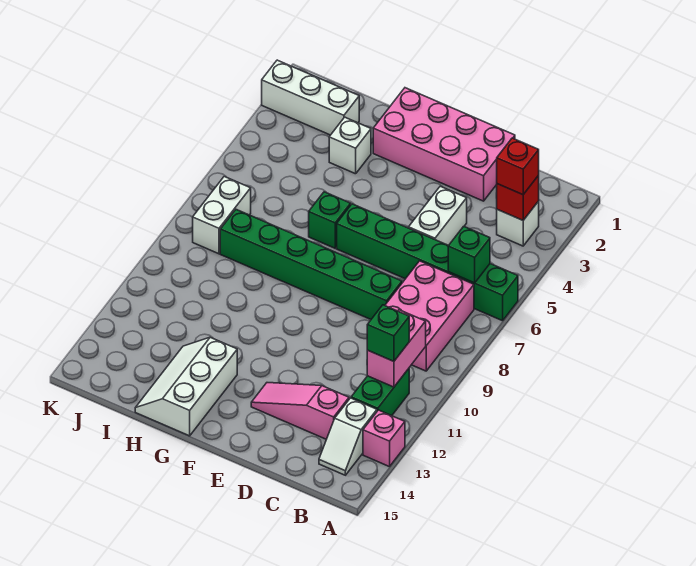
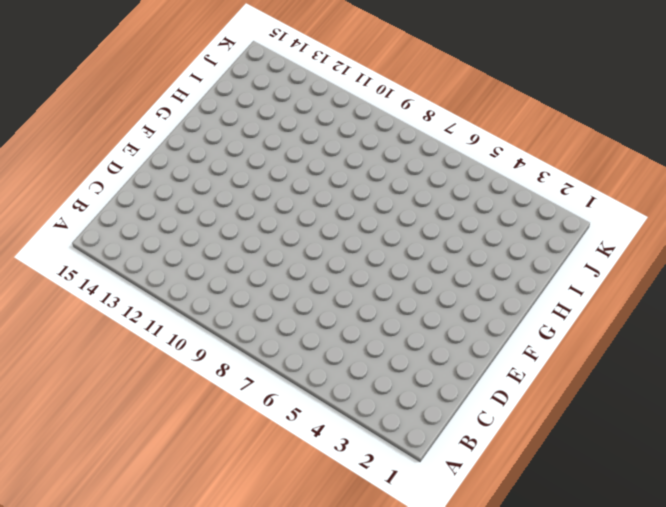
none -> green 1x6 brick [337,204,518,321]
none -> pink 1x1 brick [363,410,405,467]
none -> white 1x1 brick [497,201,539,246]

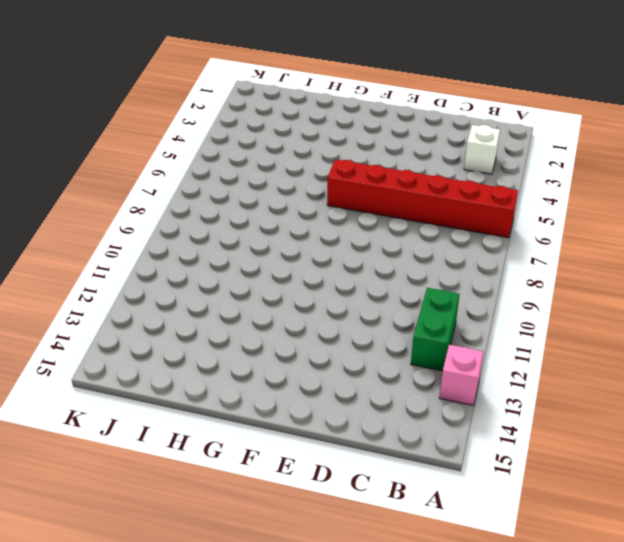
red 1x6 brick [327,159,518,238] -> green 1x6 brick [337,204,518,321]
none -> pink 2x3 brick [385,261,474,371]
none -> white 1x2 slope [319,398,377,475]
none -> pink 1x3 slope [251,383,349,439]

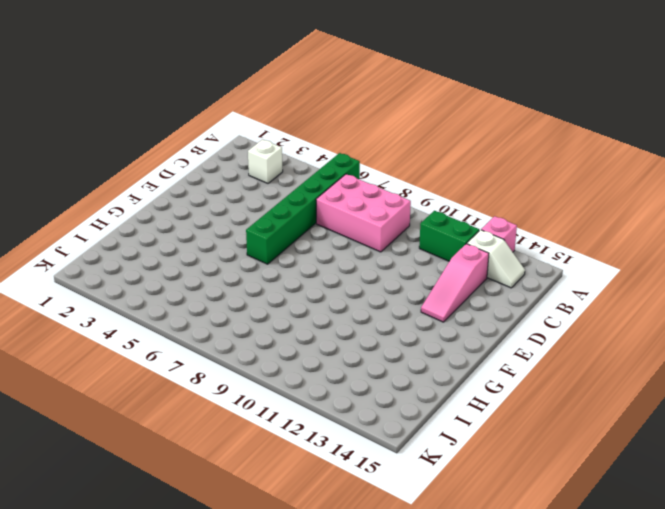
none -> pink 2x4 brick [373,88,515,201]
none -> white 1x2 brick [409,186,467,245]
none -> green 1x6 brick [220,210,402,319]

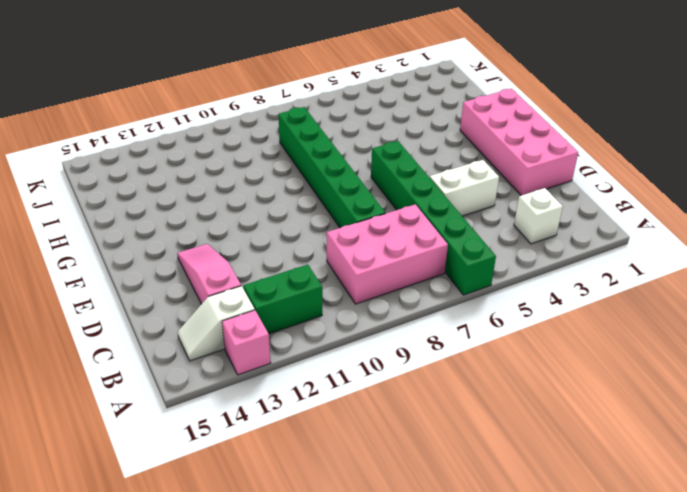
none -> green 1x1 brick [309,192,351,248]
none -> white 2x3 slope [135,337,237,436]
none -> white 1x1 brick [329,117,371,174]

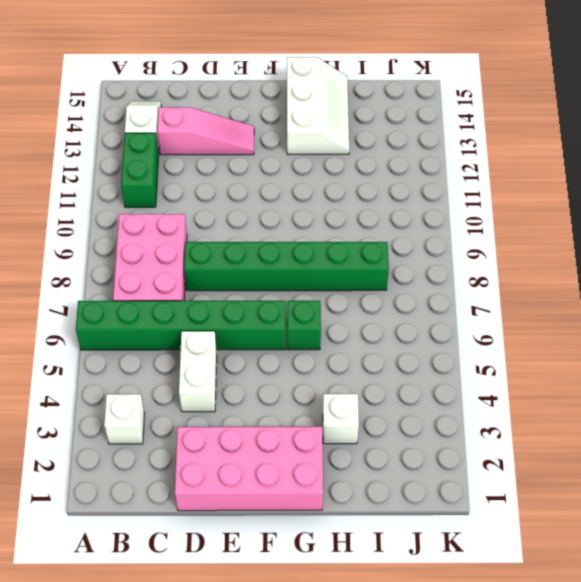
none -> pink 1x1 brick [363,410,405,467]
none -> white 1x3 brick [262,60,359,135]
none -> white 1x2 brick [193,177,251,254]

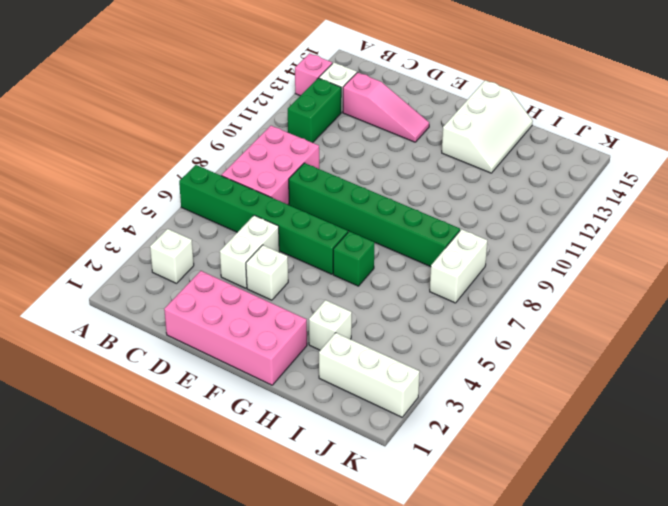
white 1x1 brick [246,245,288,300] -> none
none -> red 1x1 brick [496,176,539,220]
none -> green 1x1 brick [448,226,490,283]
none -> pink 1x2 brick [367,310,426,387]

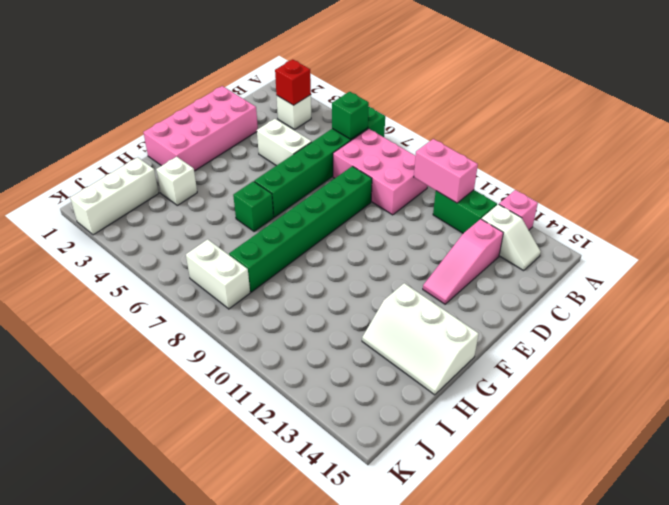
none -> red 1x1 brick [497,138,539,195]
none -> green 1x1 brick [367,305,409,361]

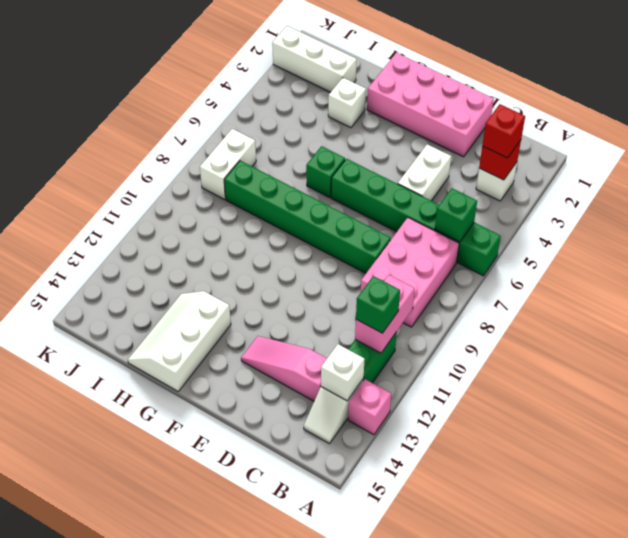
white 1x1 brick [321,344,365,401] -> none

